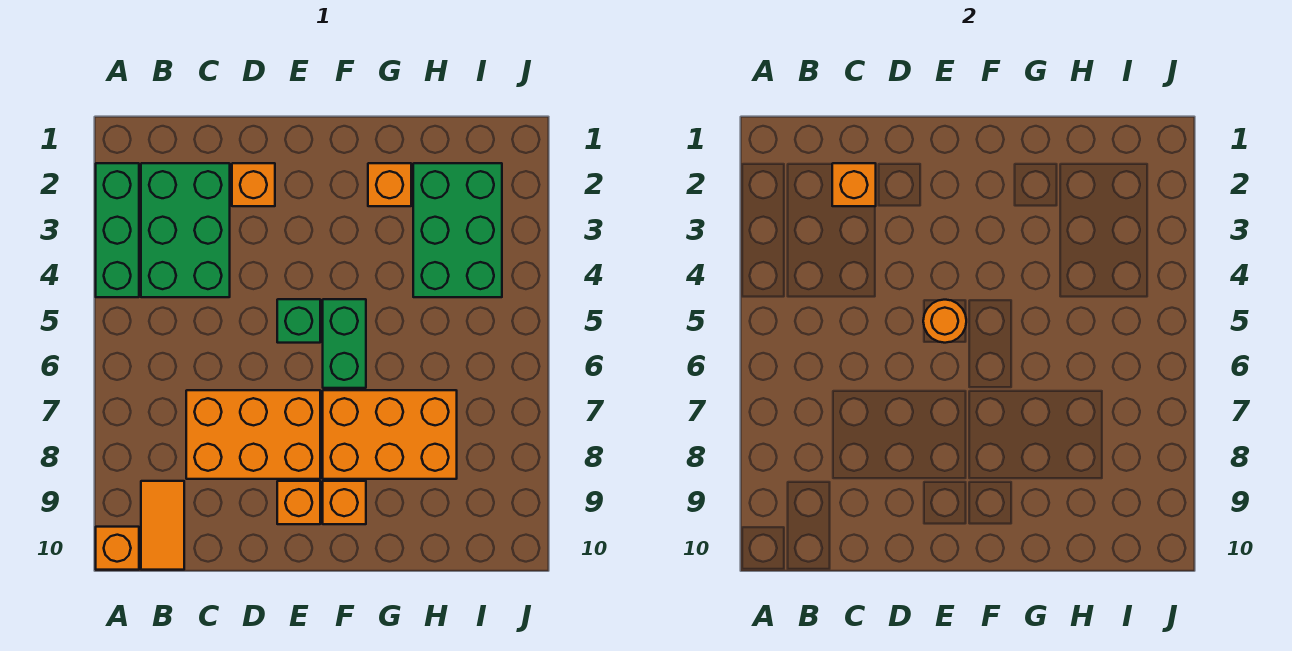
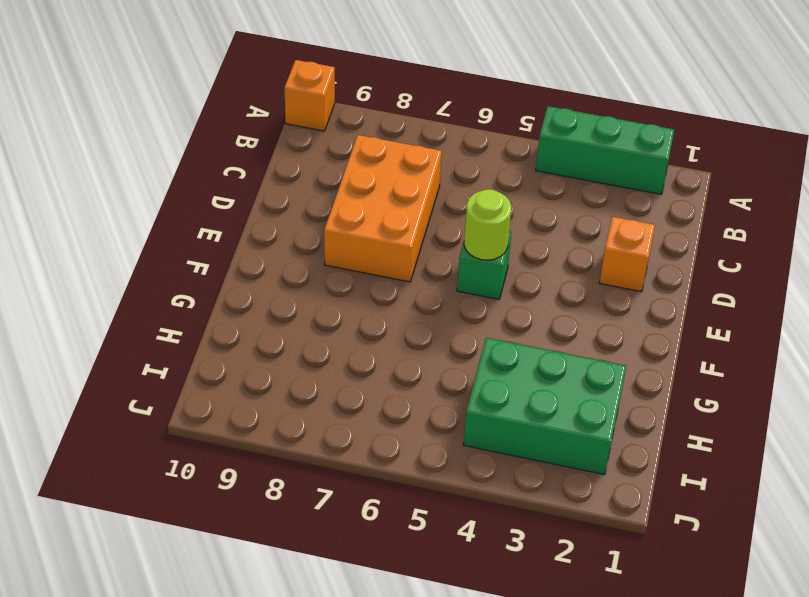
lime 1x1 round brick [464,189,511,260] -> orange 1x1 round brick [923,300,966,343]
none -> green 2x3 brick [141,163,230,297]
none -> orange 1x2 tile [141,481,184,570]
none -> orange 1x1 brick [277,481,320,524]

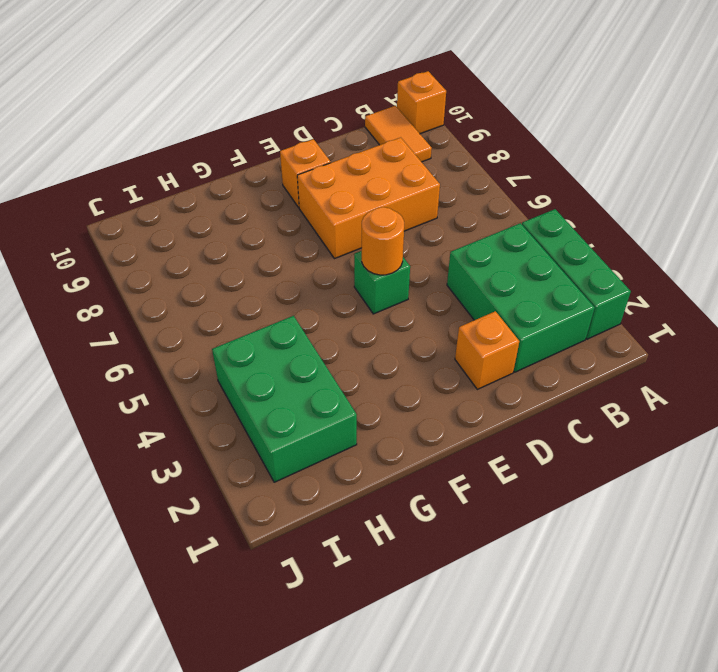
none -> green 1x2 brick [323,299,366,388]
none -> orange 2x3 brick [323,390,457,479]
none -> orange 1x1 brick [323,481,366,524]

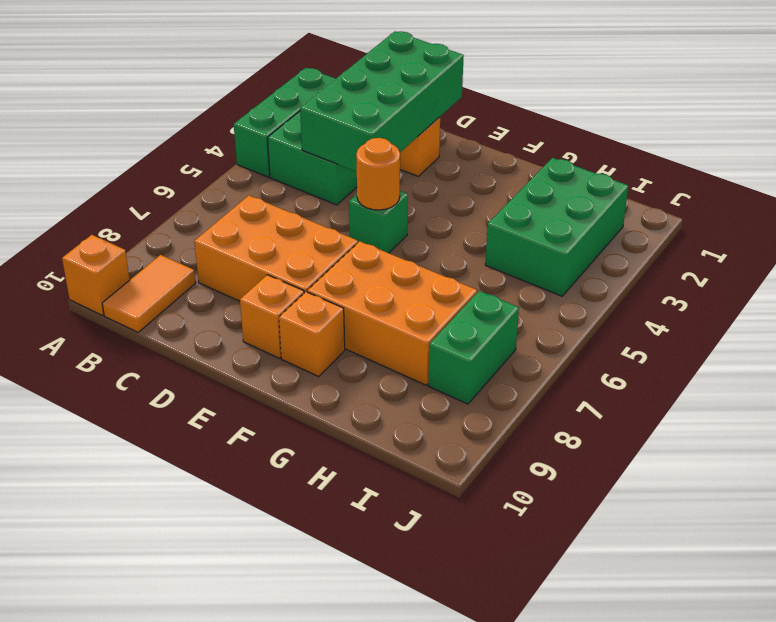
green 2x4 brick [300,31,464,172] -> orange 1x1 brick [832,163,876,206]
green 1x2 brick [428,291,519,404] -> green 1x2 brick moved to [323,299,366,388]
none -> orange 1x1 brick [368,163,411,206]

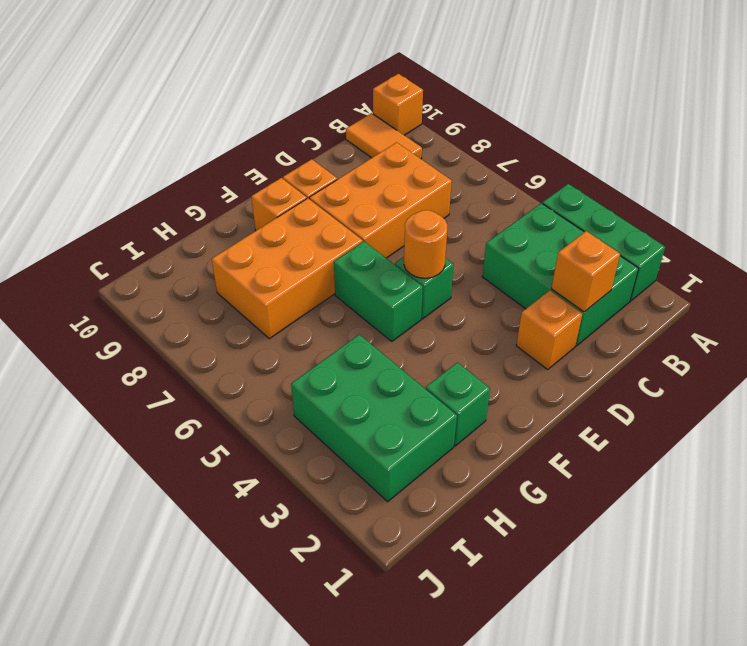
green 1x1 brick [426,362,490,446] -> orange 1x1 brick [368,163,411,206]

